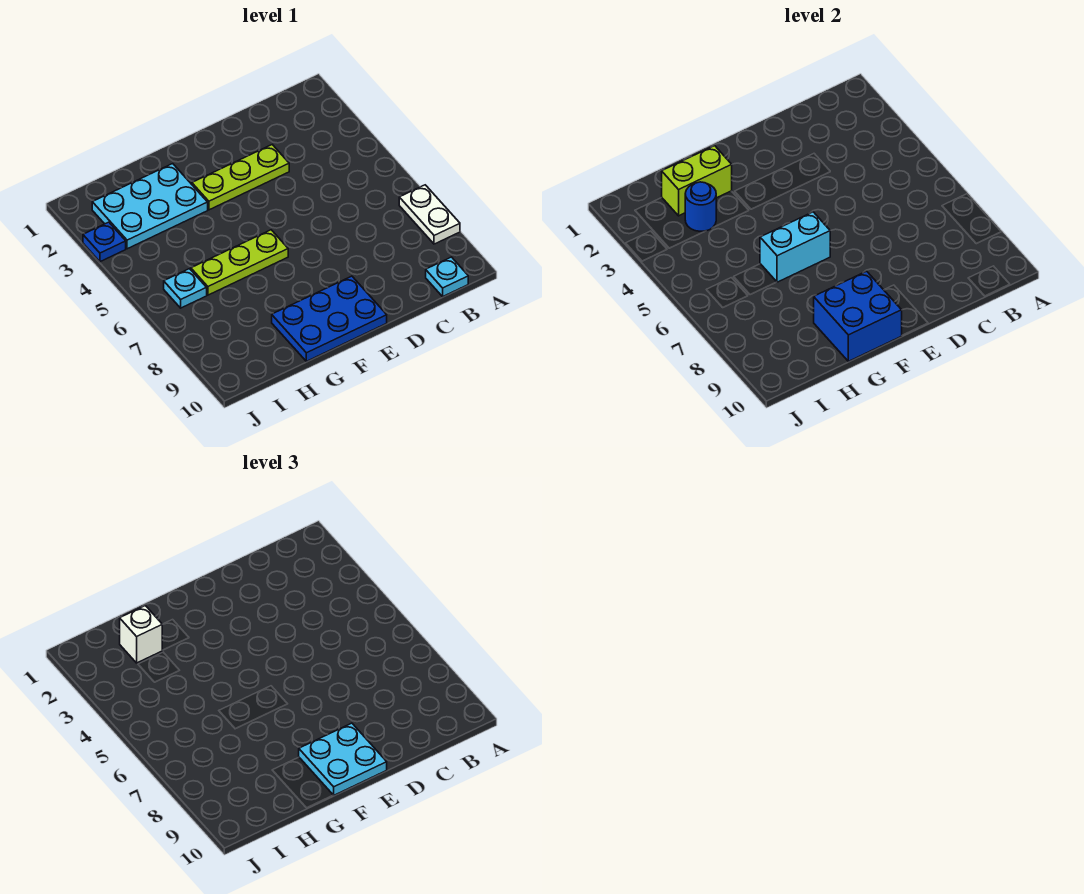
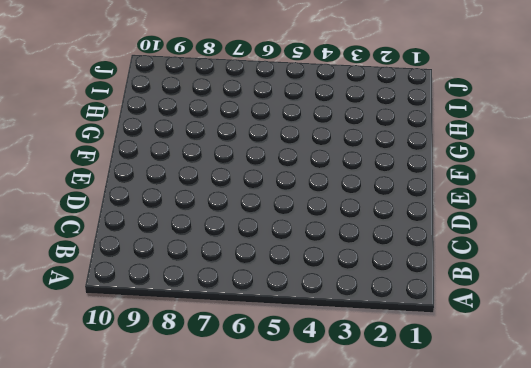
none -> white 1x2 plate [399,185,460,244]
none -> cyan 1x1 plate [426,257,468,296]
none -> lime 1x3 plate [192,145,289,210]

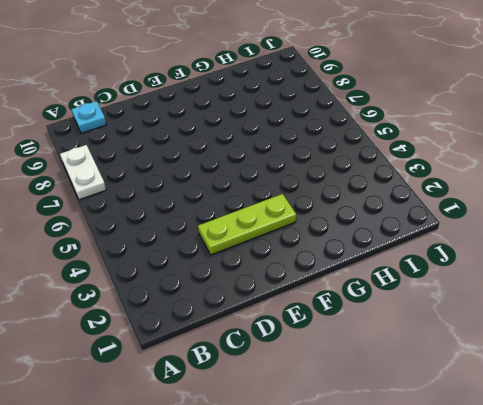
none -> blue 2x3 plate [272,276,387,361]
none -> lime 1x3 plate [191,230,288,295]
none -> cyan 2x3 plate [92,164,208,249]

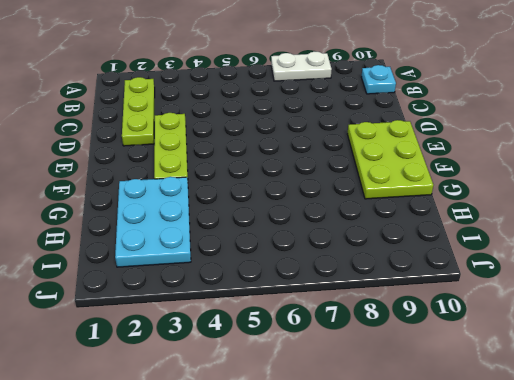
lime 1x3 plate [122,77,155,146] -> lime 1x3 plate moved to [191,230,288,295]
lime 2x3 plate [347,120,433,199] -> blue 2x3 plate [272,276,387,361]
none -> cyan 1x1 plate [164,269,207,308]
none -> blue 1x1 plate [83,222,126,262]
none -> cyan 1x2 brick [760,212,830,282]

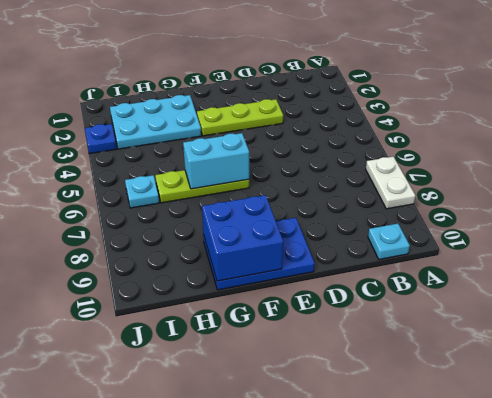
none -> lime 1x2 brick [662,146,732,216]
none -> blue 1x1 round brick [685,182,716,231]
none -> cyan 2x2 plate [299,723,387,795]

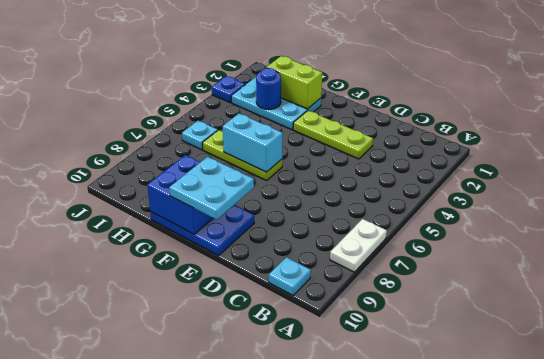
none -> white 1x1 brick [120,606,162,663]

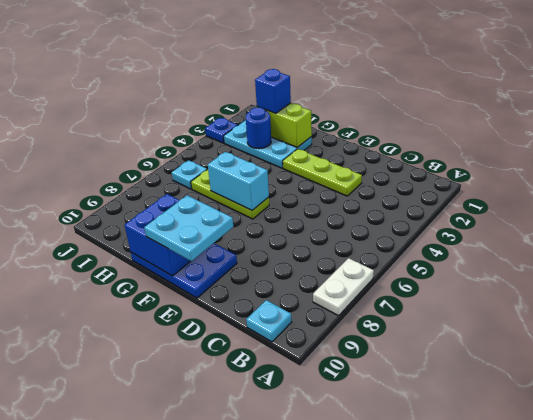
blue 1x1 brick [255,69,291,114] -> white 1x1 brick [120,606,162,663]

